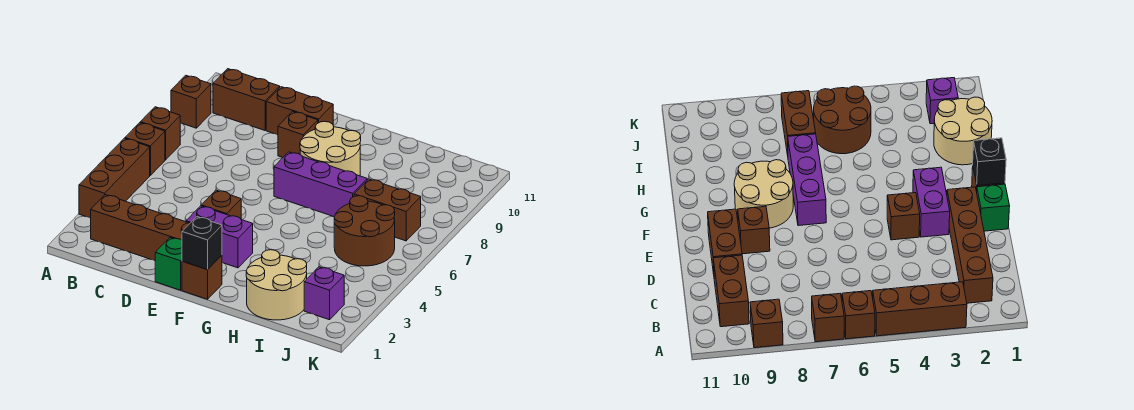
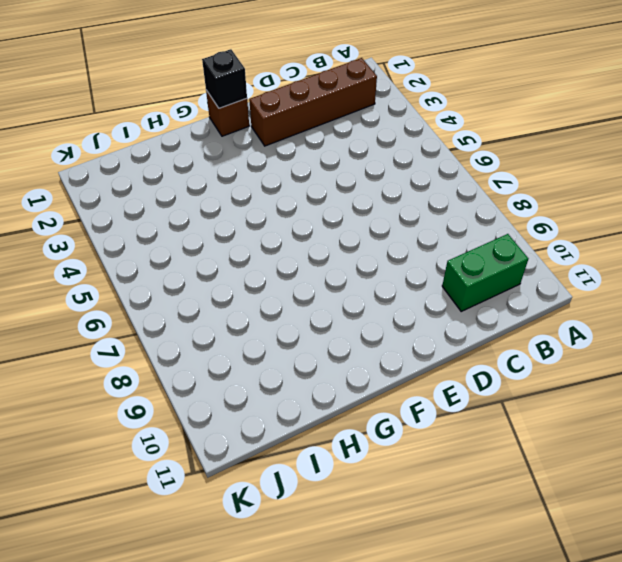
green 1x2 brick [442,234,529,311] -> brown 1x2 brick [213,69,280,130]
none -> brown 1x3 brick [79,138,150,218]
none -> brown 1x1 brick [125,123,165,176]
none -> brown 1x1 brick [140,107,180,160]

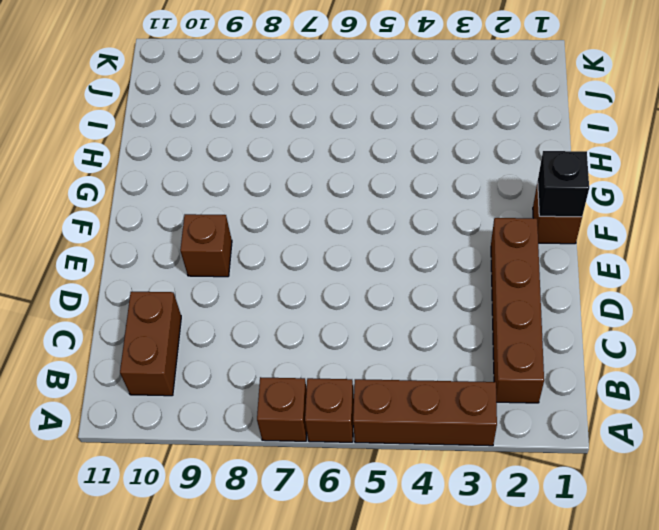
none -> brown 1x1 brick [171,75,211,128]
none -> brown 1x2 brick [266,87,333,135]
none -> green 1x1 brick [155,238,182,290]

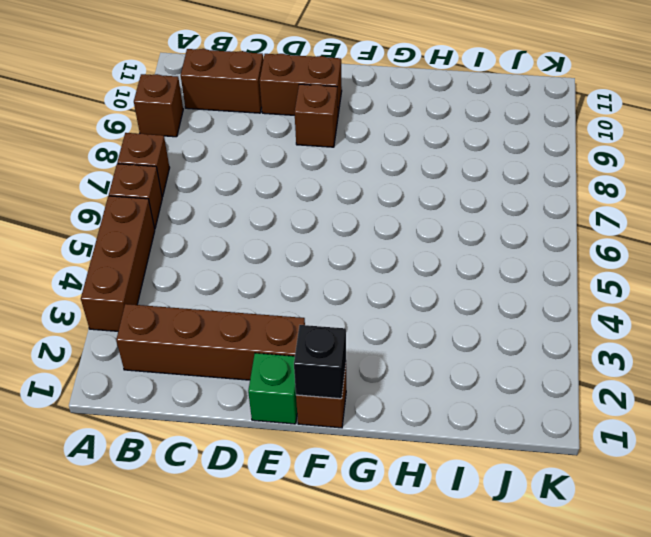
none -> purple 1x2 brick [186,206,253,268]
none -> brown 1x1 brick [201,190,241,219]
none -> purple 1x3 brick [274,152,367,217]

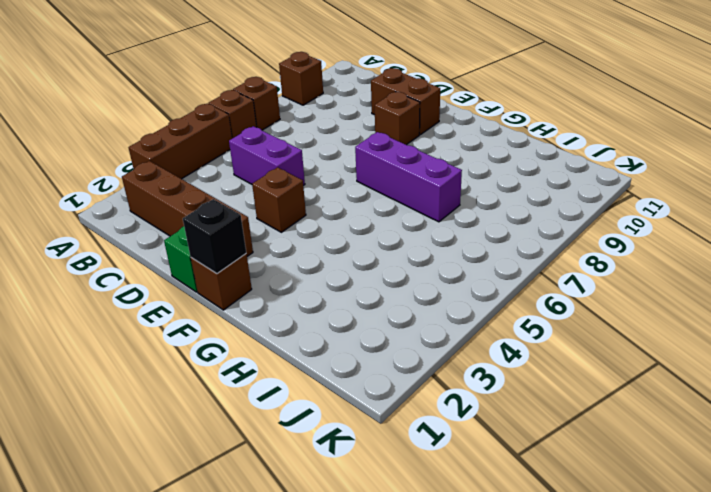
purple 1x2 brick [229,126,305,186] -> purple 1x2 brick moved to [186,206,253,268]
none -> brown 1x2 brick [213,69,280,130]
none -> tan 2x2 round brick [300,121,361,176]
none -> tan 2x2 round brick [246,250,307,320]

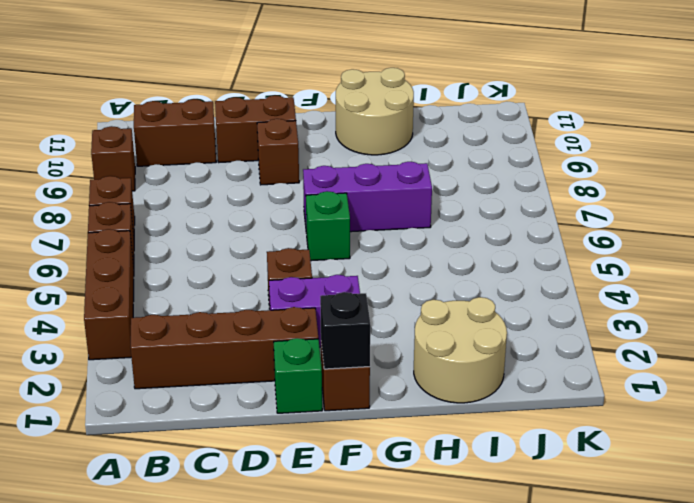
green 1x1 brick [306,191,350,261] -> none
tan 2x2 round brick [336,68,414,155] -> tan 2x2 round brick moved to [300,121,361,176]
none -> brown 2x2 round brick [334,196,395,266]
none -> brown 1x2 brick [354,179,421,241]
none -> purple 1x1 brick [304,267,344,320]

